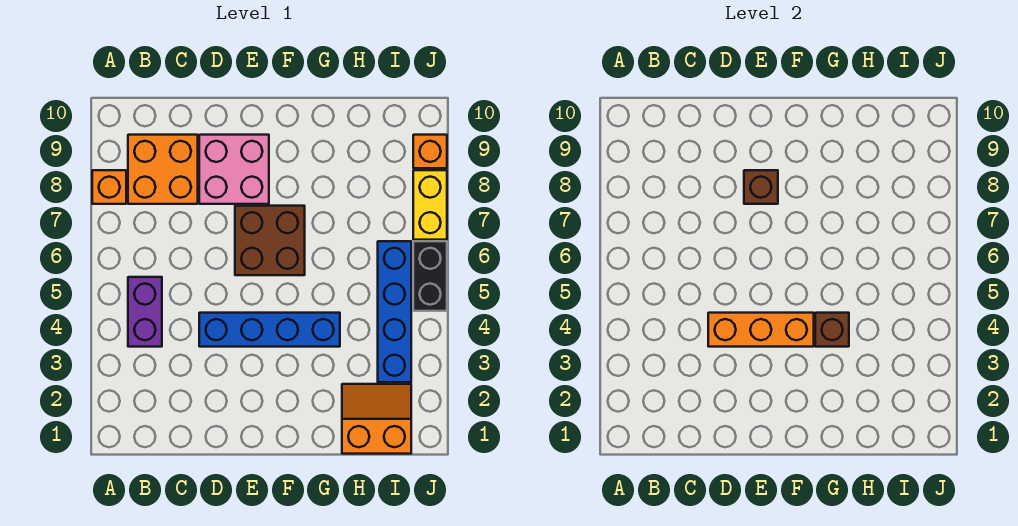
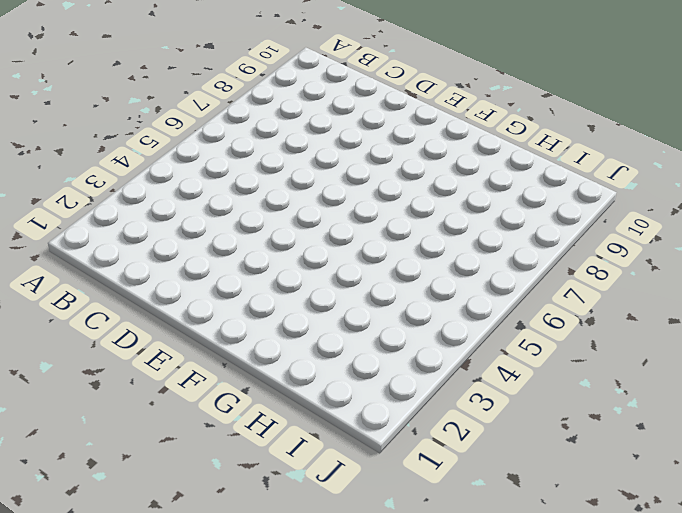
none -> orange 1x1 brick [92,170,126,204]
none -> purple 1x2 brick [128,277,162,347]
none -> orange 2x2 brick [128,135,198,204]

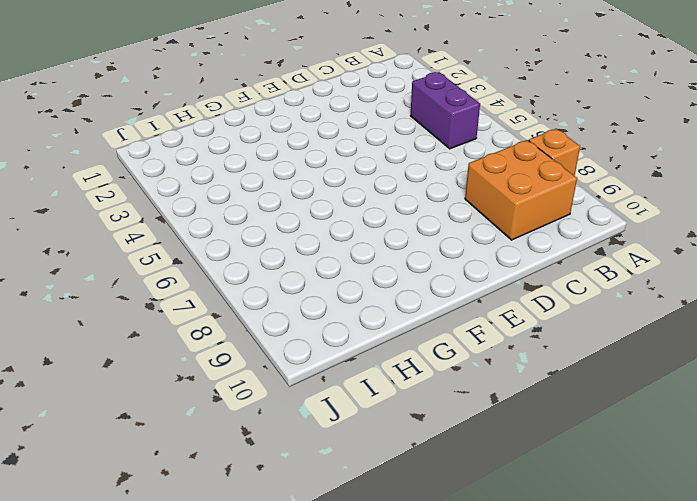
none -> blue 1x4 brick [199,313,340,347]
none -> pink 2x2 brick [199,135,269,204]
none -> brown 2x2 brick [235,206,305,275]

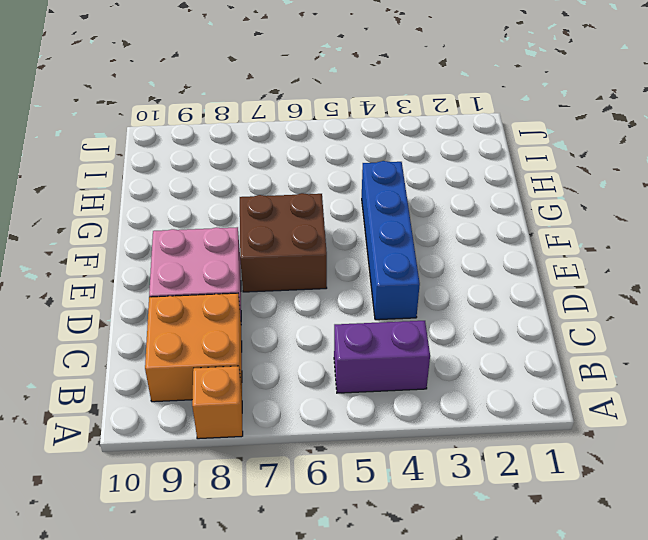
none -> orange 2x2 slope [342,384,411,454]
none -> blue 1x4 brick [378,241,411,382]
none -> black 1x2 brick [413,241,447,311]

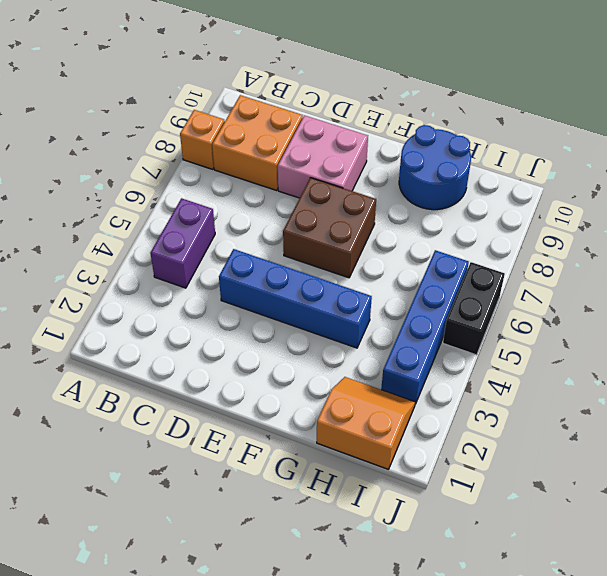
blue 2x2 round brick [399,125,471,210] -> none
none -> yellow 1x2 brick [413,170,447,240]
none -> orange 1x1 brick [413,135,447,168]
none -> orange 1x3 brick [708,313,814,347]

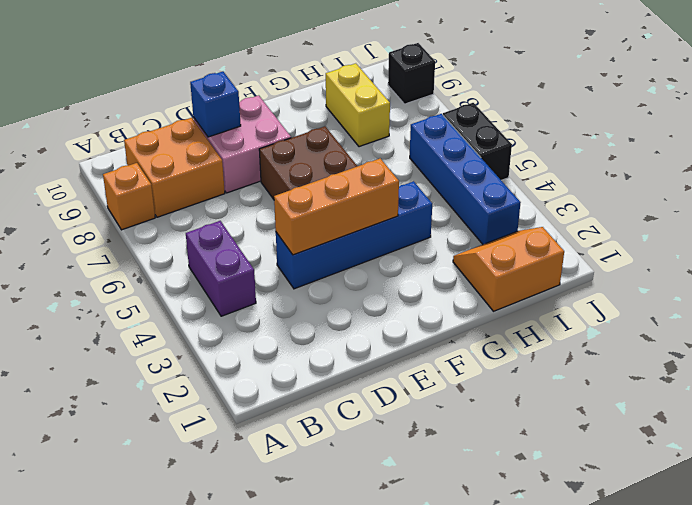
blue 1x1 brick [190,72,241,137] -> none
yellow 1x2 brick [326,63,390,147] -> yellow 1x2 brick moved to [413,170,447,240]
black 1x1 brick [388,43,435,104] -> orange 1x1 brick [413,135,447,168]
none -> brown 1x1 brick [744,170,778,204]
none -> brown 1x1 brick [815,313,849,347]

